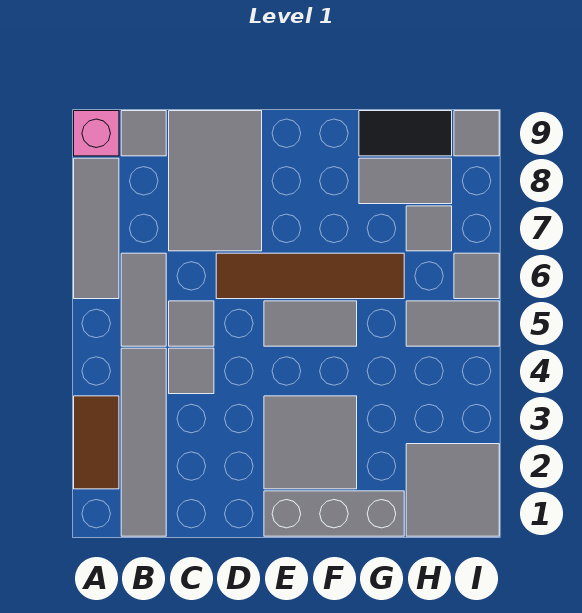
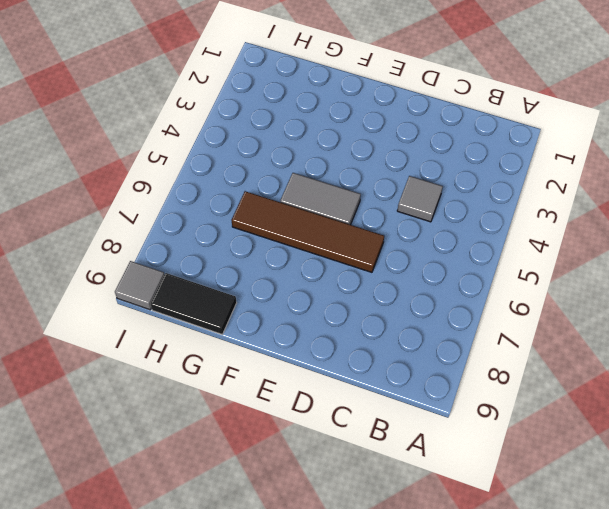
none -> brown 1x2 tile [74,396,119,489]
none -> grey 1x3 tile [74,158,119,299]
none -> pink 1x1 brick [74,111,119,156]

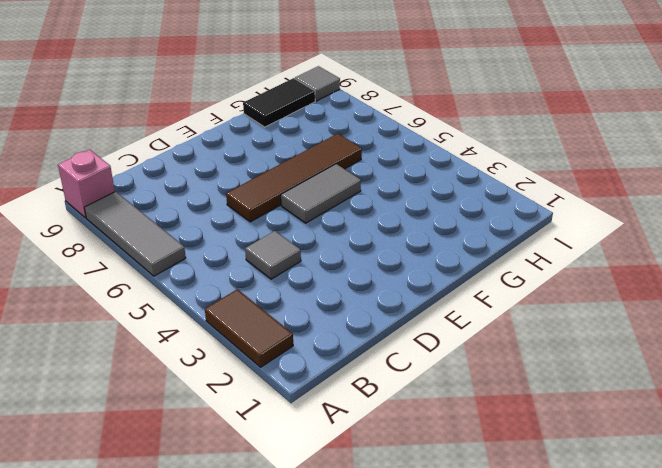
none -> grey 1x4 tile [121,348,166,536]
none -> grey 1x2 tile [121,253,166,346]
none -> grey 1x1 tile [121,111,166,156]

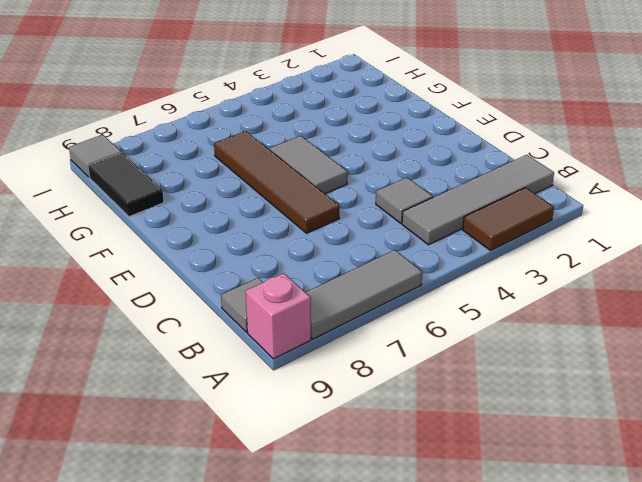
none -> grey 1x2 tile [121,253,166,346]
none -> grey 1x1 tile [169,301,214,346]
none -> grey 2x3 tile [169,111,262,251]

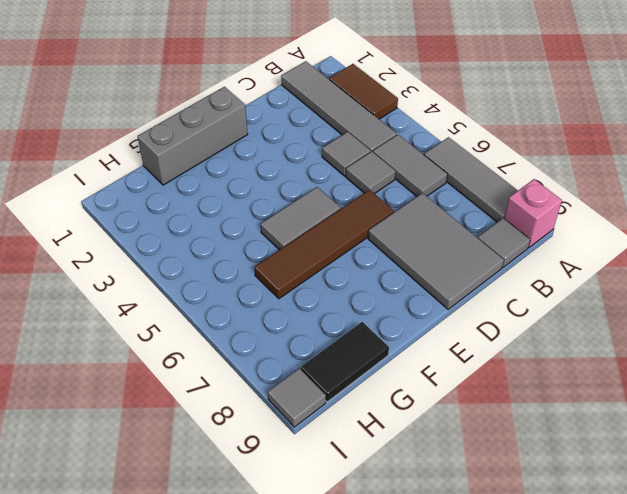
none -> grey 2x2 tile [264,396,357,489]
none -> grey 1x2 tile [359,158,452,204]
none -> grey 2x2 tile [406,444,499,536]

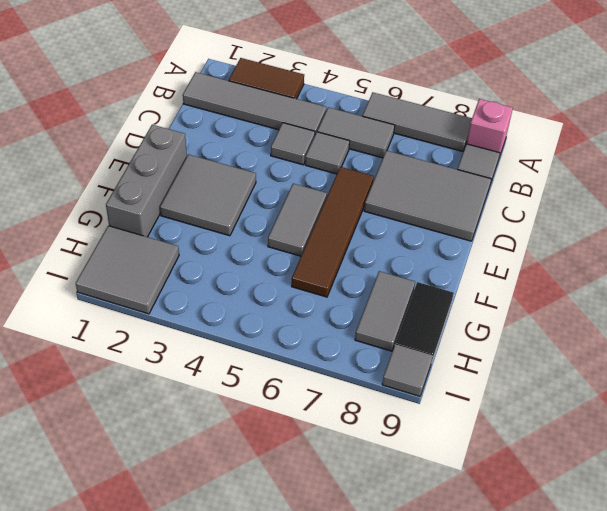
none -> grey 1x2 tile [406,301,499,346]
none -> grey 1x1 tile [406,206,452,251]
none -> grey 1x1 tile [454,253,499,299]

